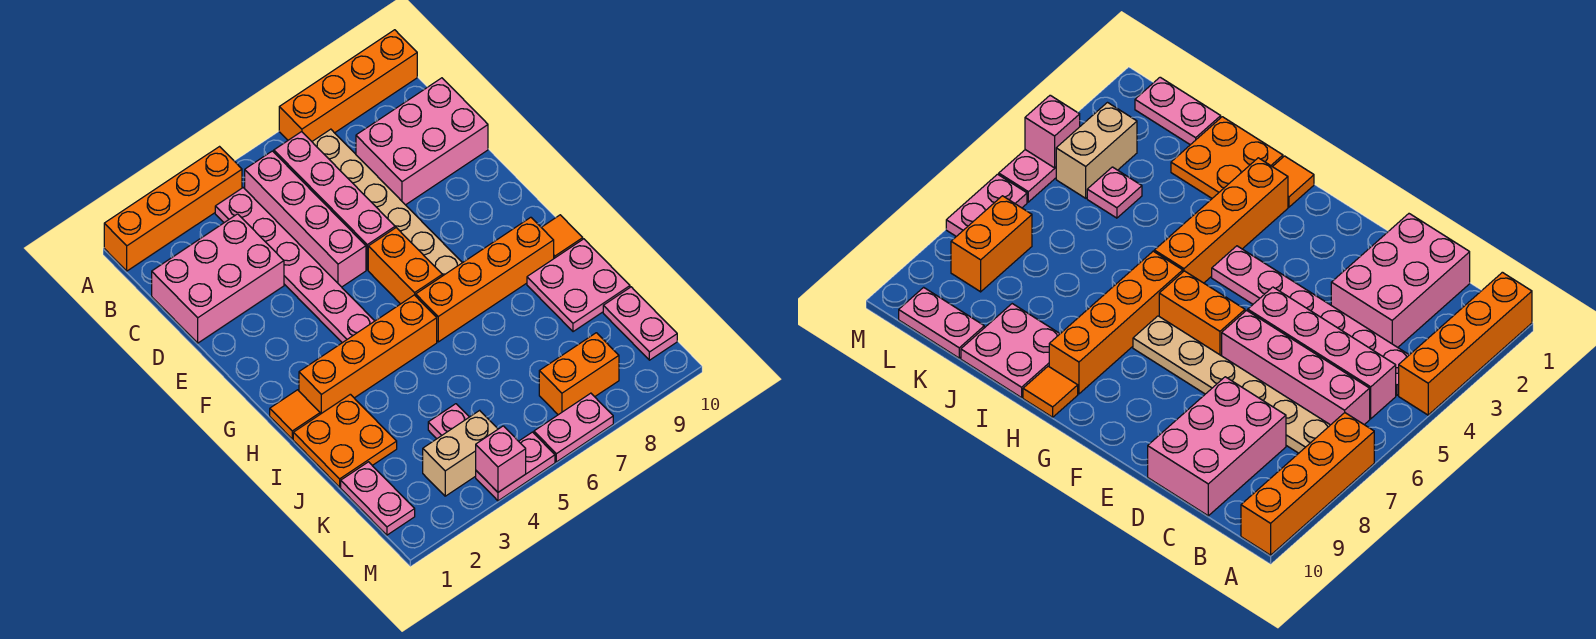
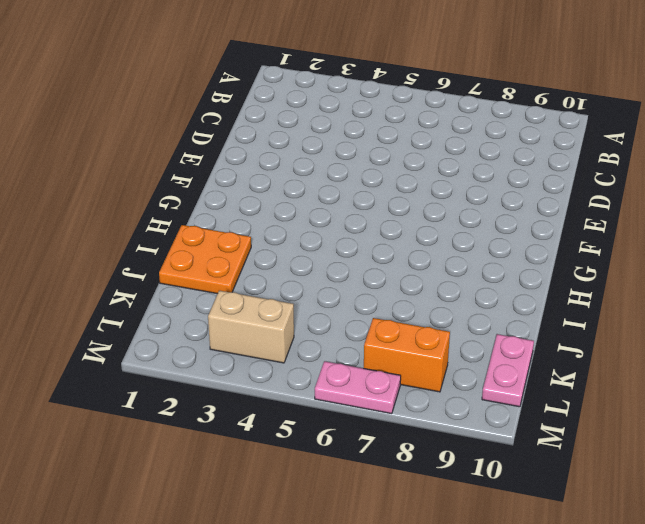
none -> orange 1x4 brick [104,147,242,271]
none -> orange 1x4 brick [279,30,417,141]
none -> pink 1x6 plate [215,188,374,343]

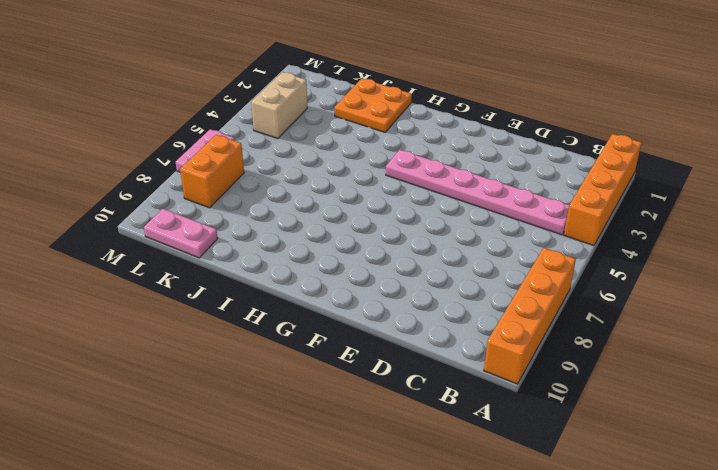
none -> pink 1x4 brick [245,151,366,287]
none -> pink 1x4 brick [274,132,395,270]
none -> tan 1x6 plate [312,129,462,276]

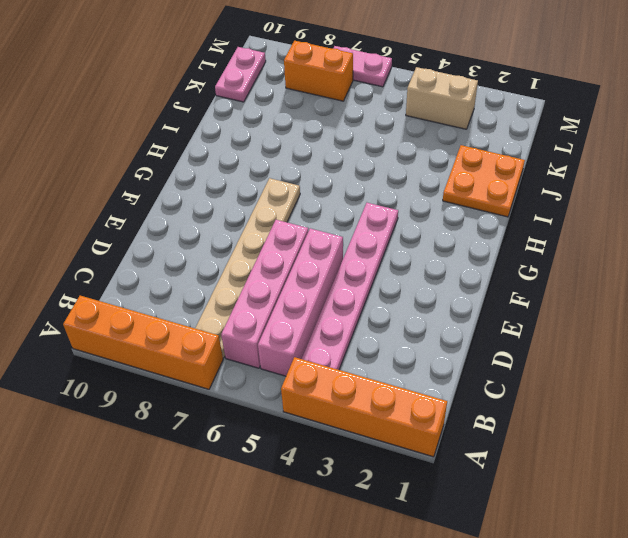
none -> pink 2x3 brick [152,214,284,343]
none -> pink 2x3 brick [356,78,488,205]
none -> orange 1x2 brick [368,228,442,304]

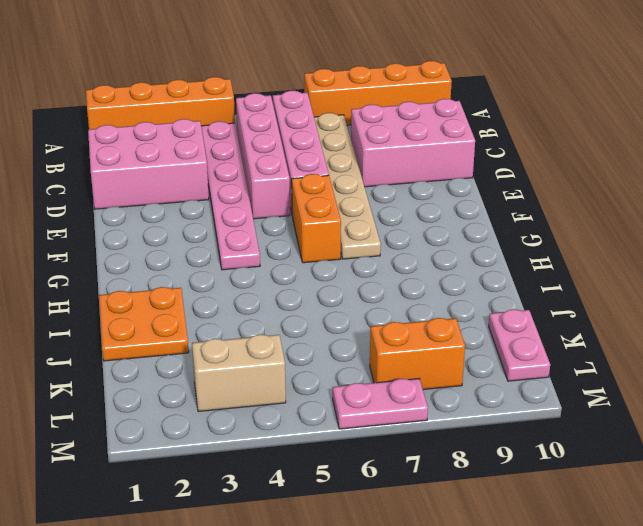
none -> orange 1x1 tile [270,390,320,439]
none -> orange 1x4 brick [299,295,437,414]
none -> orange 1x4 brick [416,217,554,342]

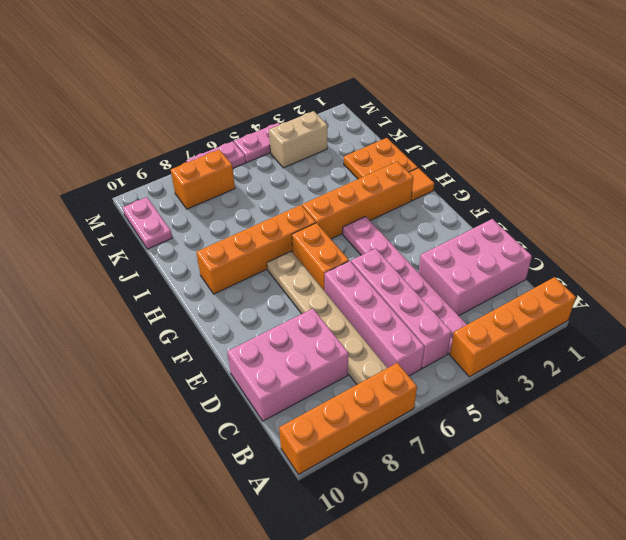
none -> orange 1x1 tile [541,215,583,258]
none -> pink 2x2 plate [527,239,630,332]
none -> pink 1x2 plate [341,462,415,535]

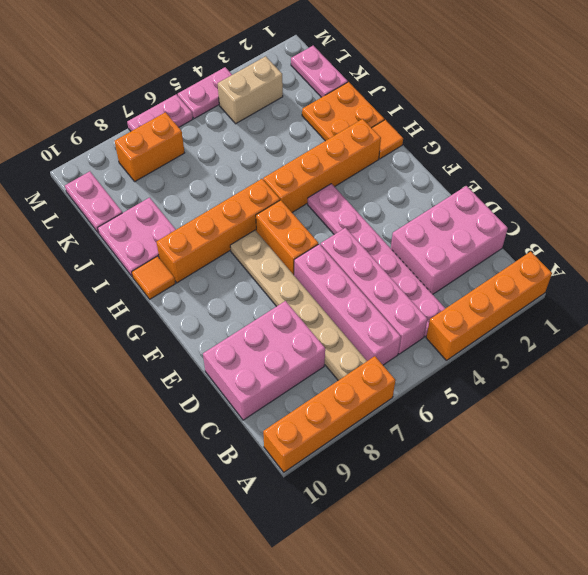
none -> pink 1x1 plate [428,404,469,439]
none -> pink 1x1 brick [476,426,526,492]

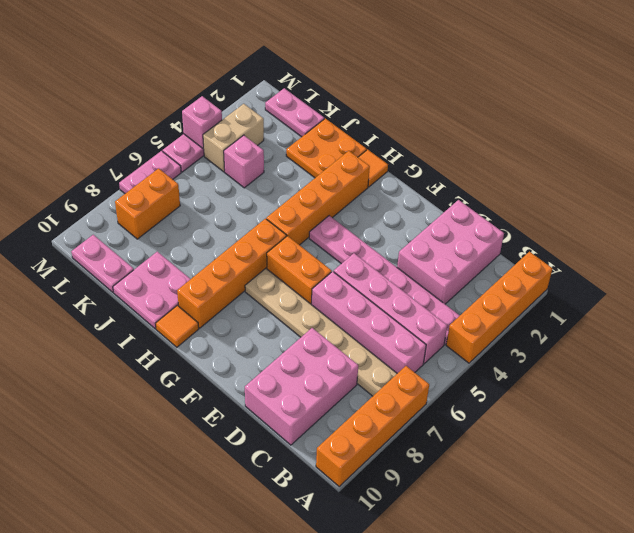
pink 1x1 brick [224,135,264,188] -> pink 1x1 plate [428,404,469,439]

